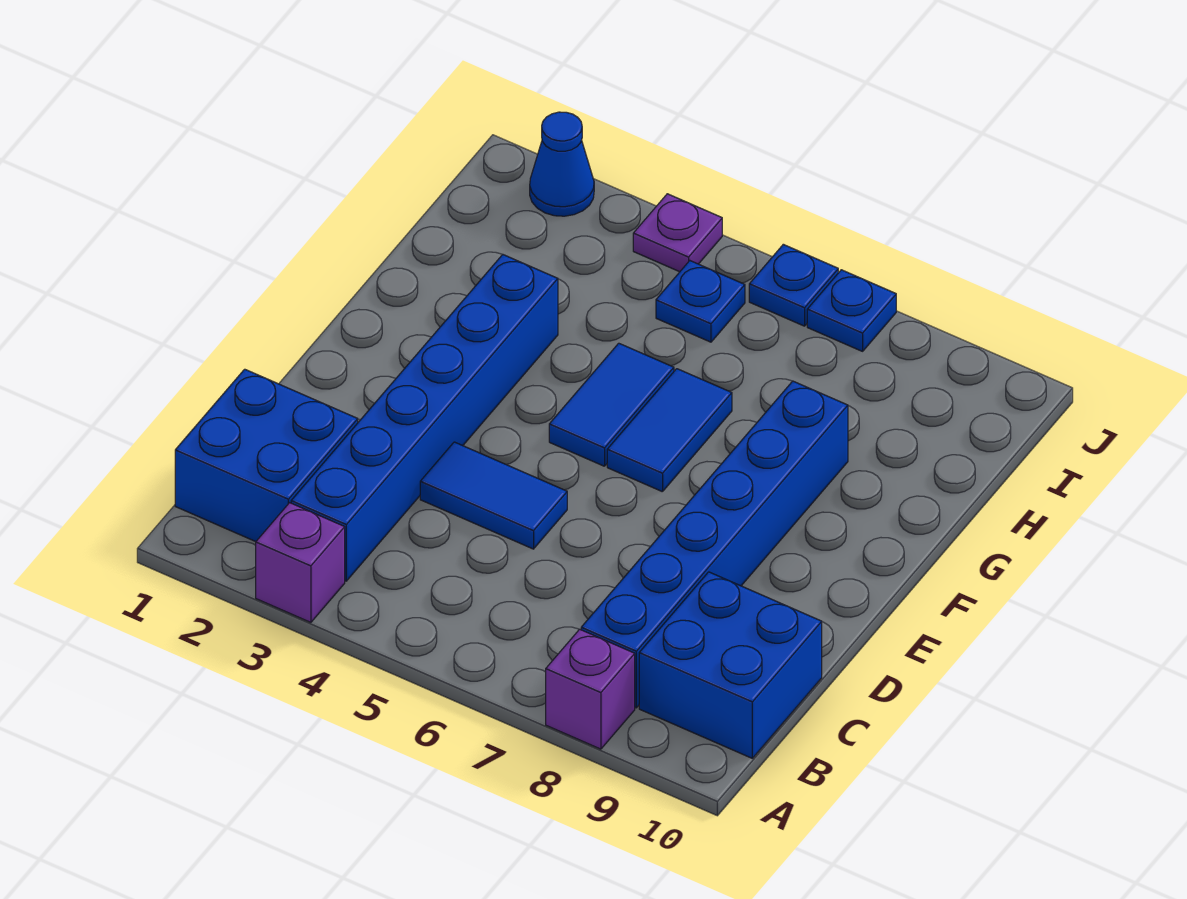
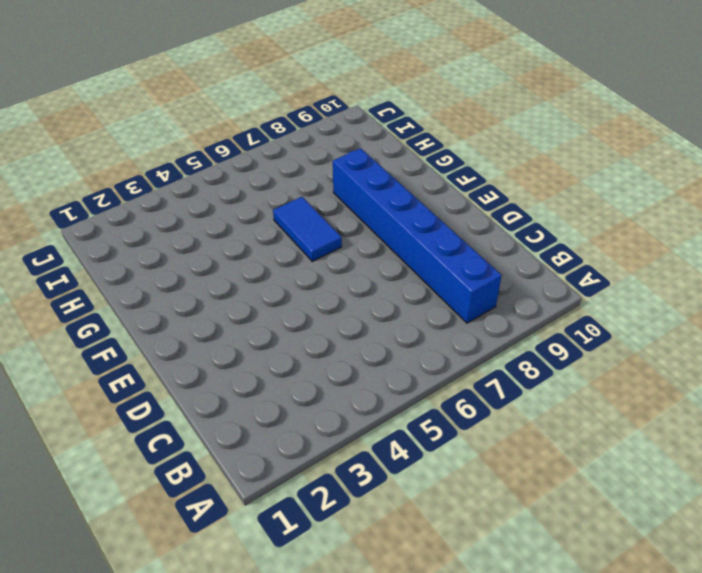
none -> purple 1x1 brick [256,503,345,622]
none -> purple 1x1 brick [546,629,635,749]
none -> blue 2x2 brick [175,369,358,542]

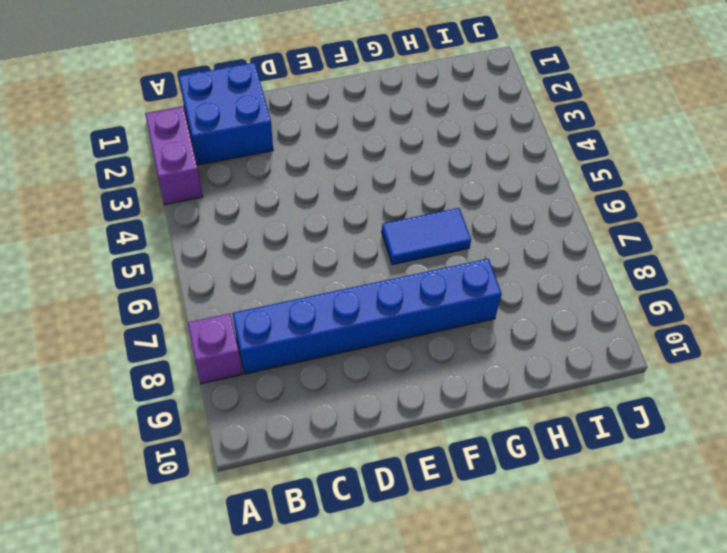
purple 1x2 brick [145,107,203,204] -> purple 1x1 brick [256,503,345,622]
none -> blue 1x6 brick [291,255,558,581]
none -> blue 2x2 brick [639,572,822,758]
none -> blue 1x2 tile [420,442,567,549]

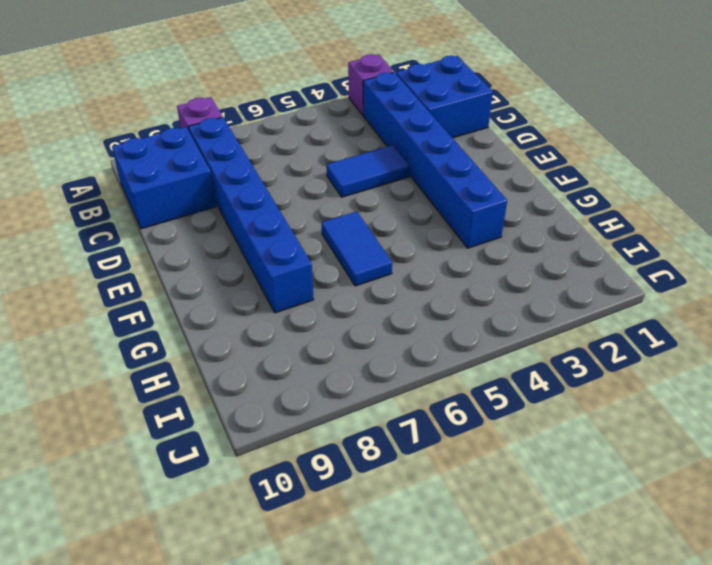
none -> blue 1x2 tile [549,343,674,466]
none -> blue 1x1 plate [656,261,745,342]
none -> blue 1x1 cone [530,112,594,216]

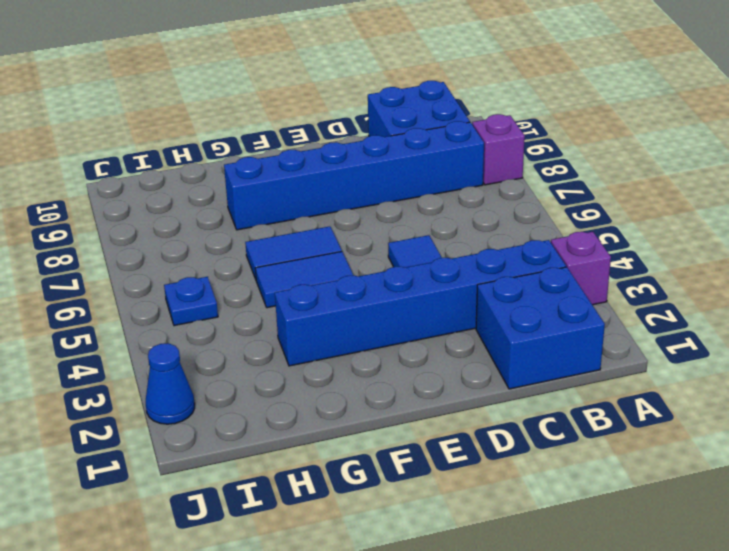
none -> purple 1x1 plate [633,194,722,272]
none -> blue 1x1 plate [749,244,838,326]
none -> blue 1x1 plate [807,270,896,351]

